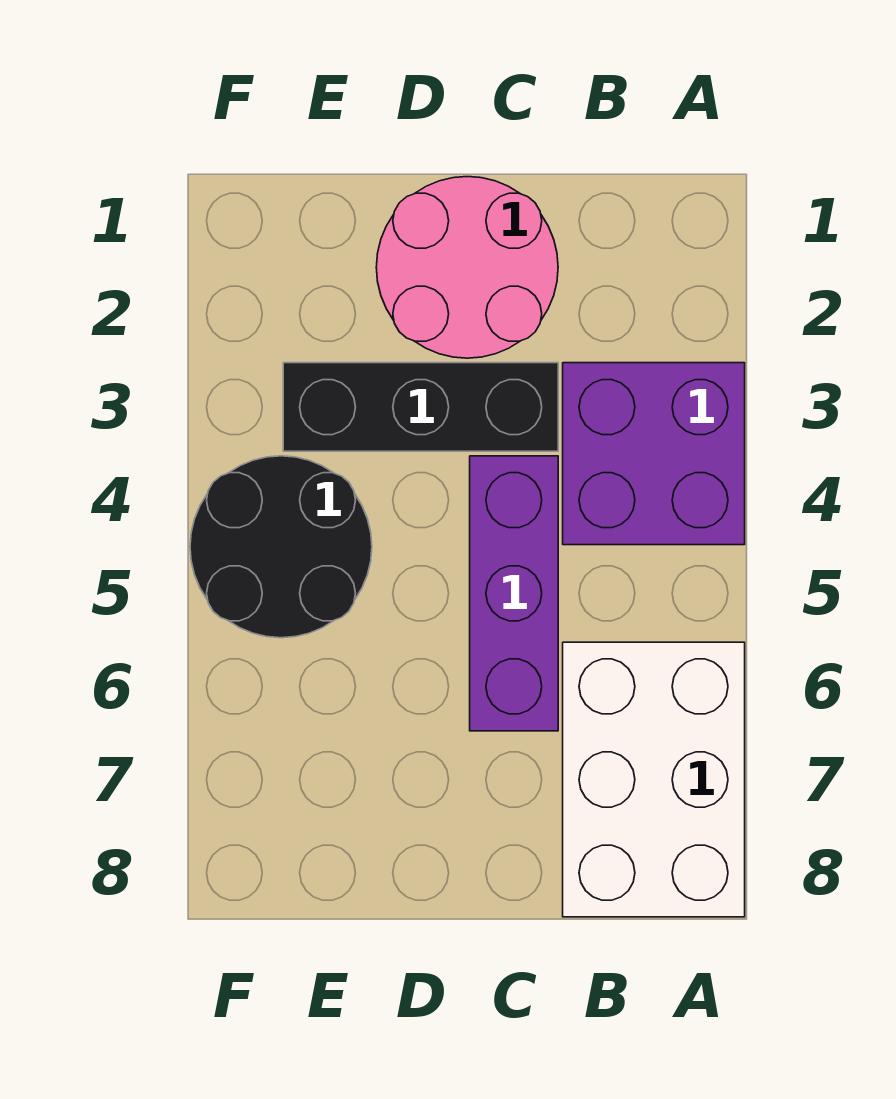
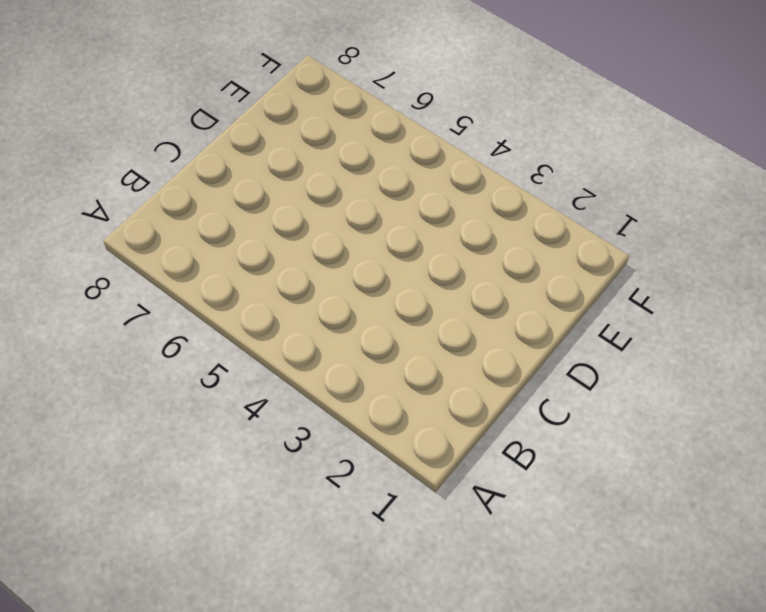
none -> purple 2x2 brick [563,363,745,545]
none -> white 2x3 brick [563,642,745,917]

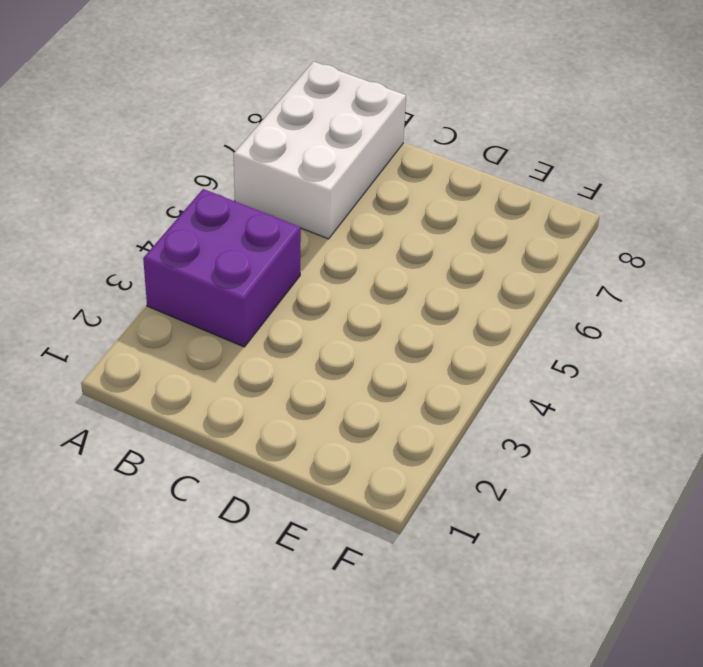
none -> pink 2x2 round brick [376,177,558,358]
none -> black 1x3 brick [283,363,558,451]

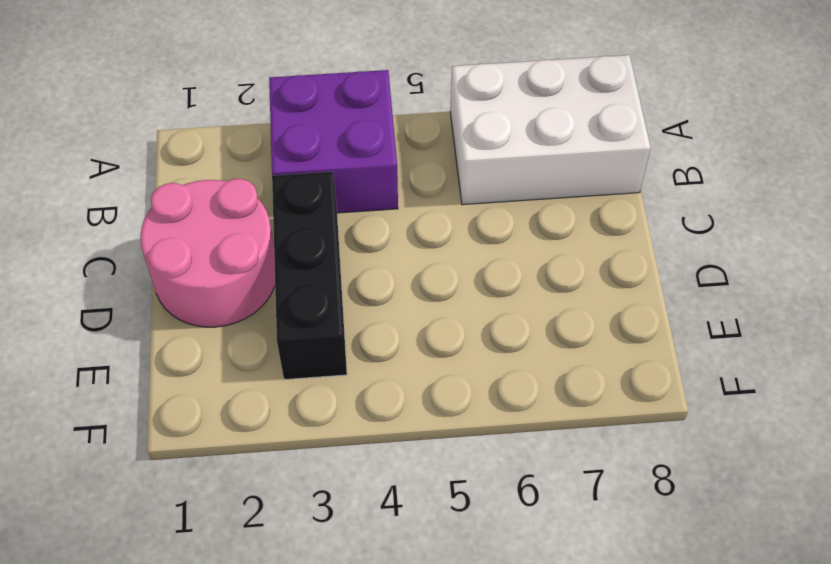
none -> purple 1x3 brick [470,456,558,731]
none -> black 2x2 round brick [190,456,372,638]

